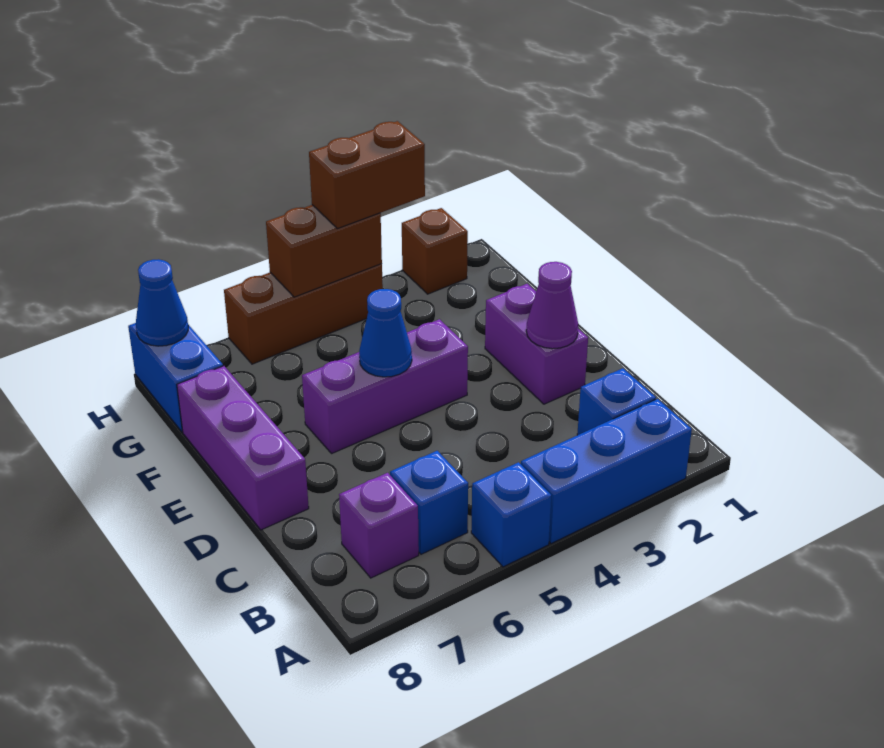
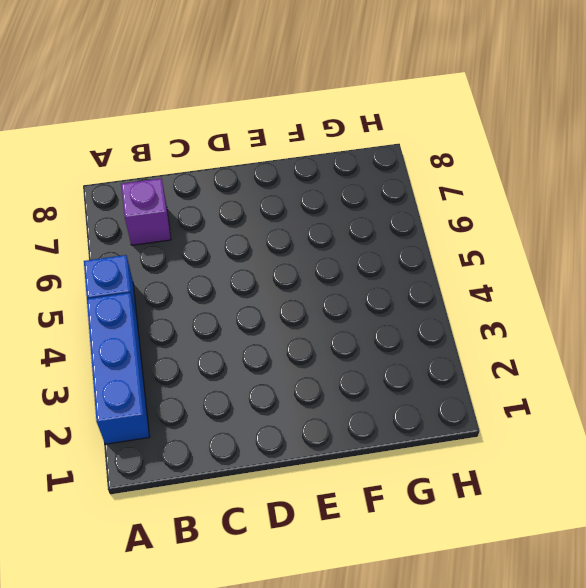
none -> blue 1x1 brick [577,368,656,435]
none -> blue 1x1 brick [390,451,468,554]
none -> purple 1x2 brick [485,284,588,404]

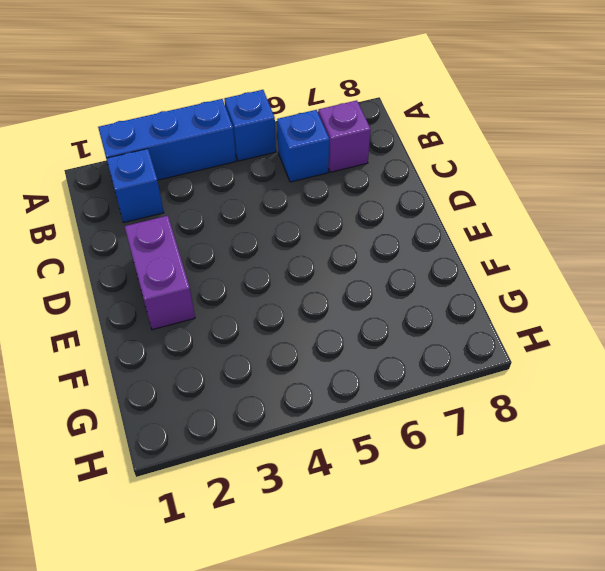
none -> purple 1x3 brick [177,366,309,530]
none -> purple 1x3 brick [302,319,468,454]
none -> blue 1x2 brick [128,323,223,432]

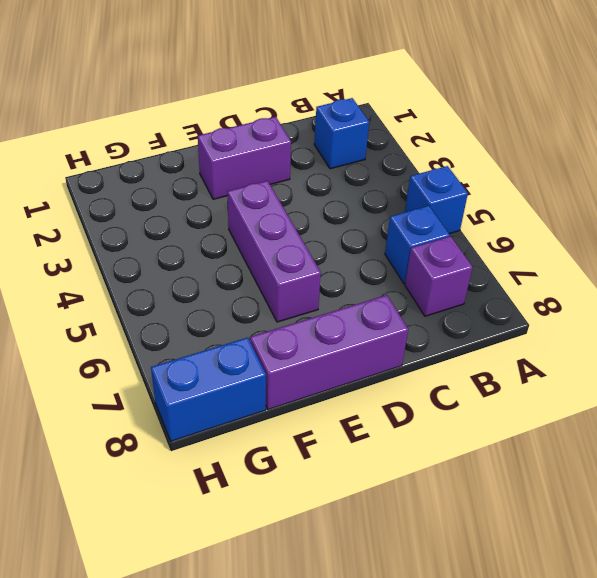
none -> blue 1x3 brick [521,399,692,544]
none -> brown 1x1 brick [402,208,468,294]
none -> brown 1x3 brick [224,264,383,364]

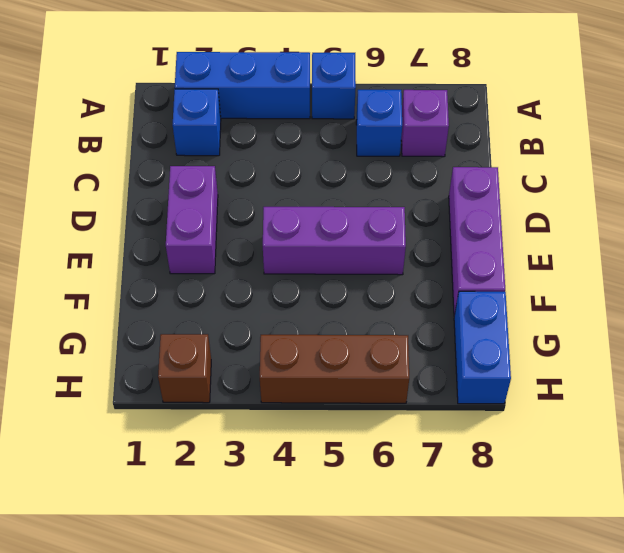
none -> purple 1x1 cone [526,262,578,349]
none -> blue 1x1 cone [359,289,412,377]
none -> brown 1x2 brick [266,205,382,297]

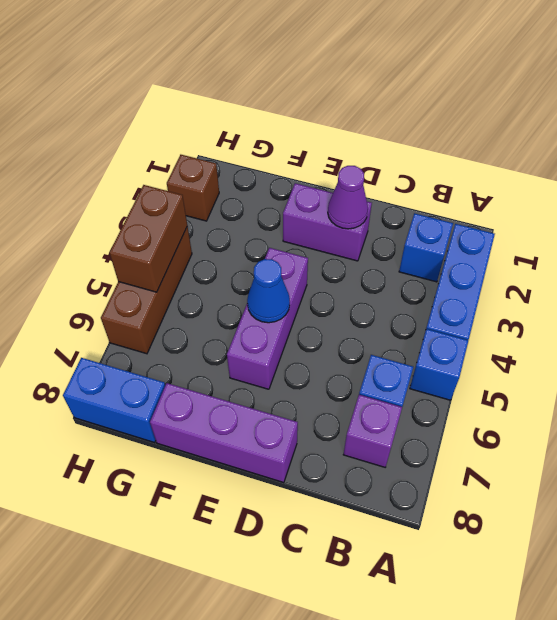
none -> blue 1x1 cone [136,259,188,346]
none -> brown 1x2 brick [309,121,425,229]

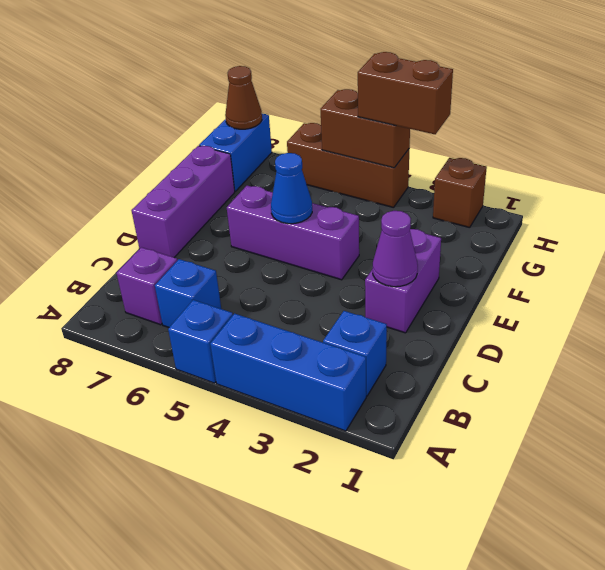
brown 1x1 cone [225,66,262,129] -> blue 1x1 cone [136,259,188,346]

